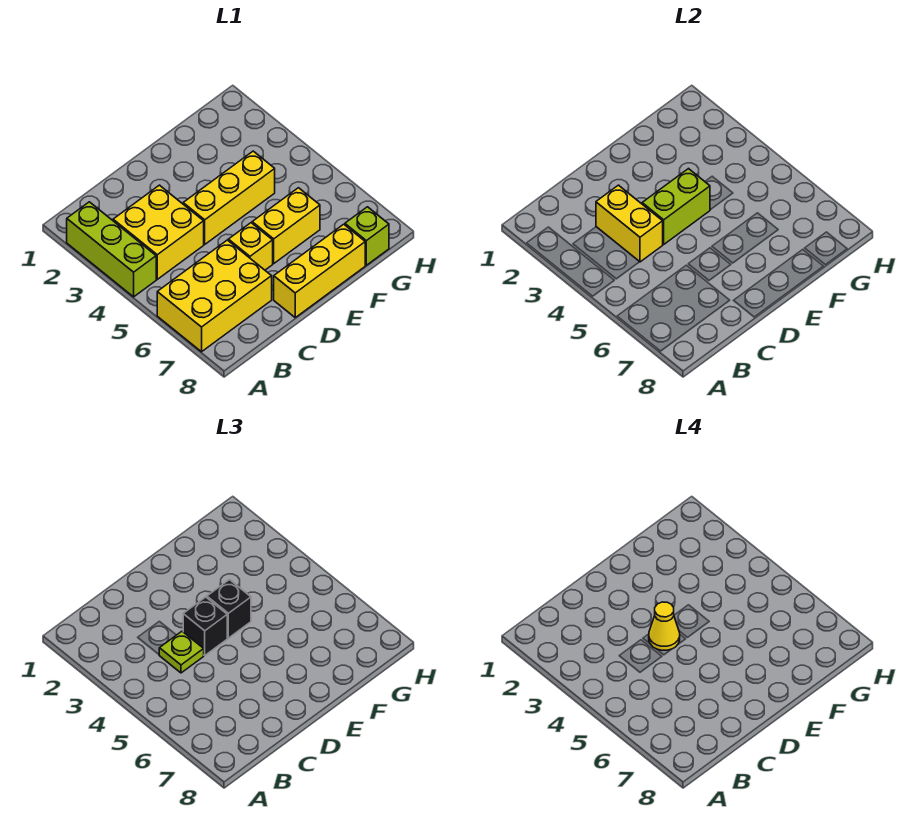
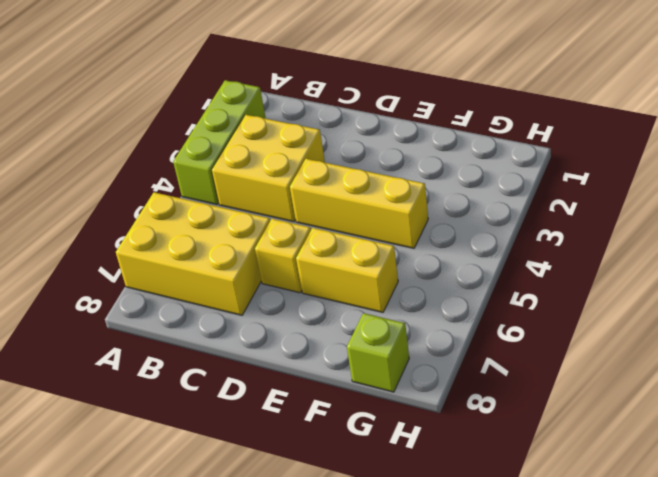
none -> yellow 1x3 brick [274,224,365,317]
none -> yellow 1x2 brick [596,185,663,262]
none -> lime 1x2 brick [642,169,710,244]

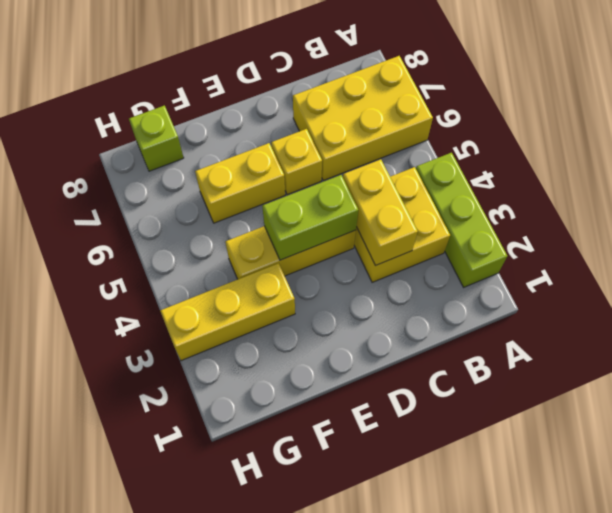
yellow 1x3 brick [160,263,295,361] -> yellow 1x3 brick moved to [274,224,365,317]
none -> lime 1x1 plate [159,631,204,673]
none -> black 1x1 brick [183,597,227,655]
none -> black 1x1 brick [207,580,251,638]

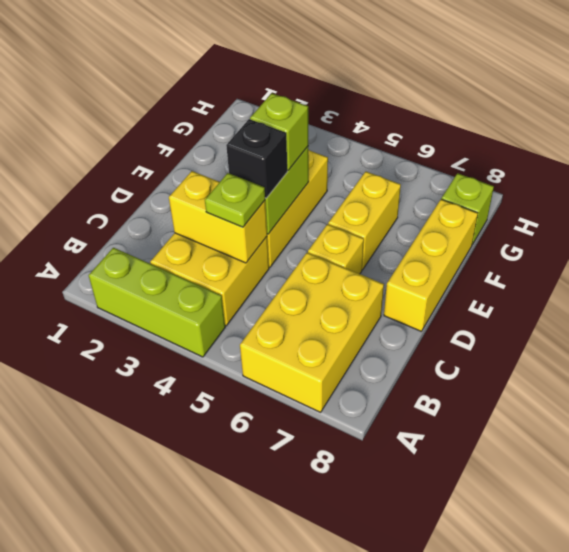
lime 1x1 brick [250,93,308,170] -> black 1x1 brick [207,580,251,638]
none -> yellow 1x1 cone [649,602,680,650]

